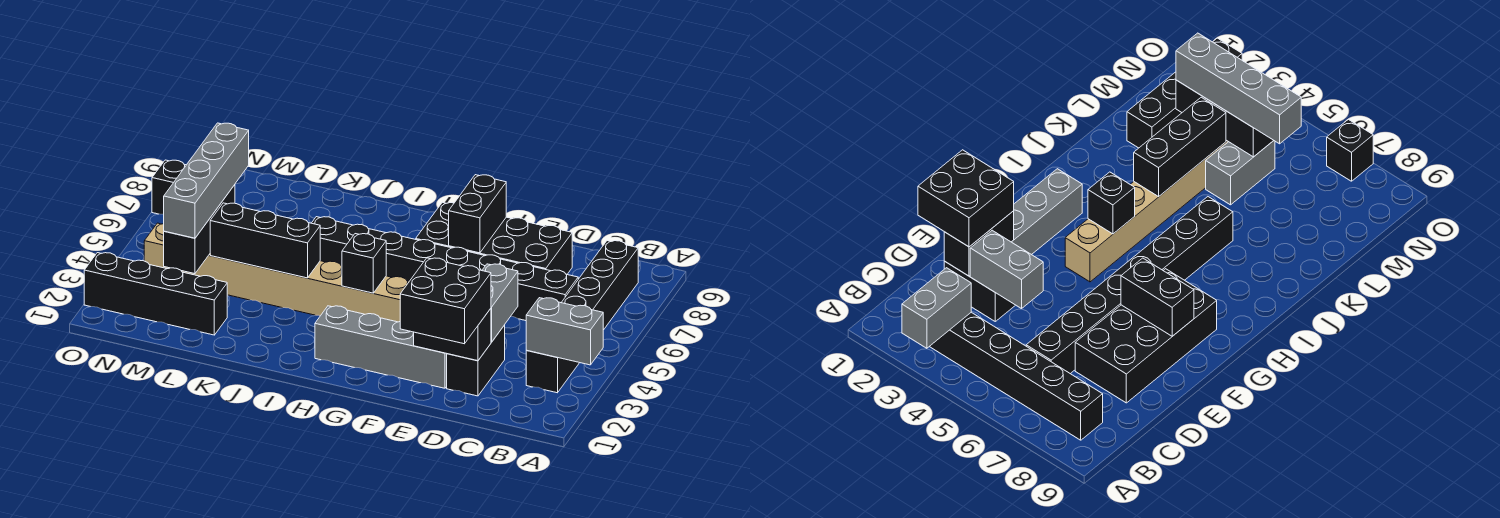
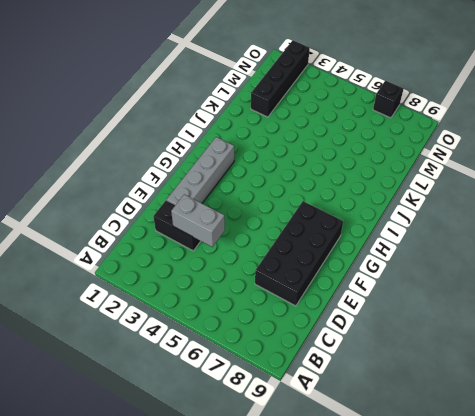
none -> black 1x6 brick [526,241,638,393]
none -> black 1x8 brick [312,217,578,321]
none -> tan 1x8 brick [144,223,409,322]

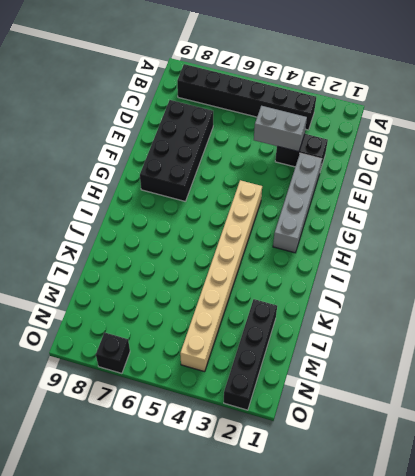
none -> black 1x8 brick [312,217,578,321]
none -> grey 1x2 brick [1206,141,1275,205]
none -> grey 1x2 brick [526,298,603,365]

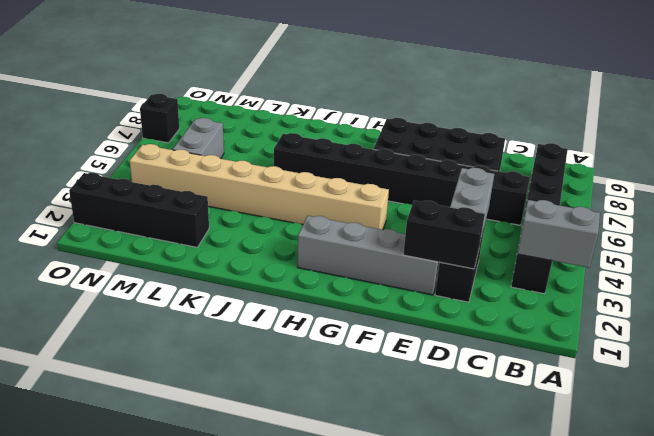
grey 1x2 brick [173,118,224,159] -> grey 1x2 brick turned to [1206,141,1275,205]
none -> black 1x2 brick [449,175,506,253]
none -> black 1x1 brick [342,234,386,293]
none -> black 1x3 brick [210,203,320,278]

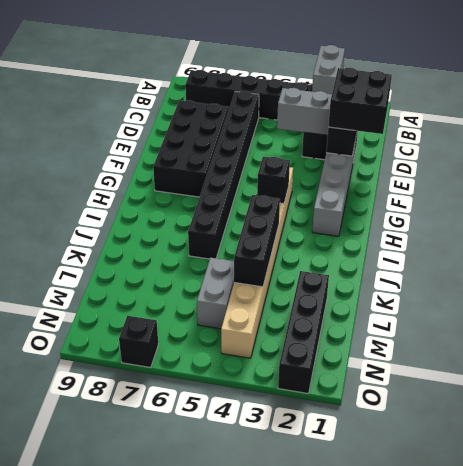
none -> black 1x2 brick [449,175,506,253]
none -> black 1x3 brick [164,185,235,274]
none -> grey 1x4 brick [164,123,249,238]

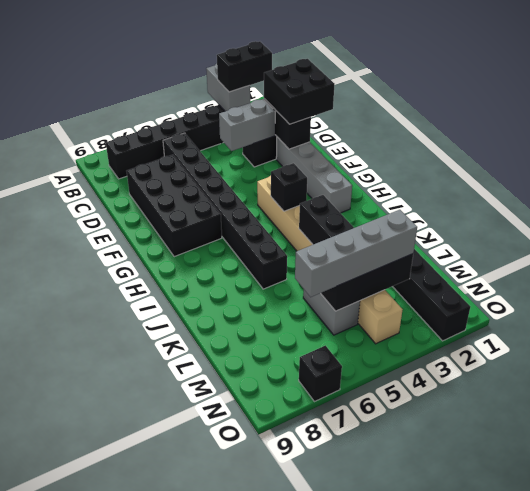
black 1x2 brick [217,41,272,92] -> black 1x2 brick moved to [449,175,506,253]

